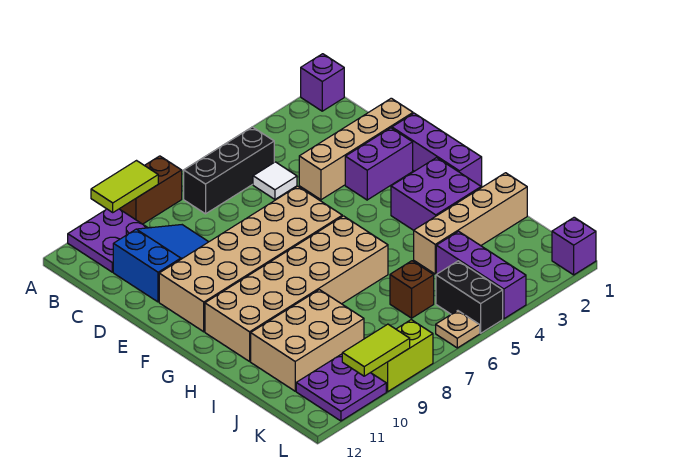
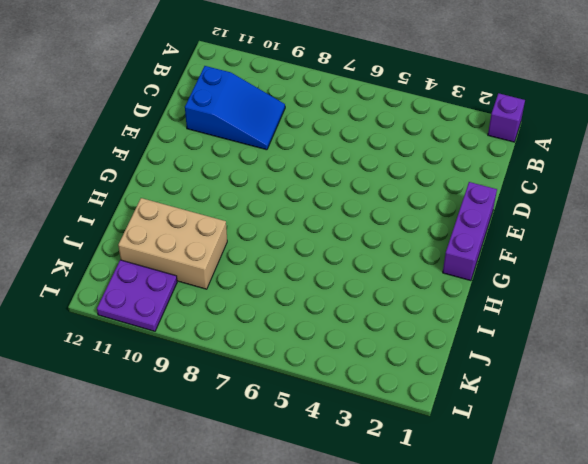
none -> brown 1x2 brick [120,156,182,224]
none -> purple 2x2 plate [68,209,148,272]
none -> black 1x3 brick [184,127,274,214]

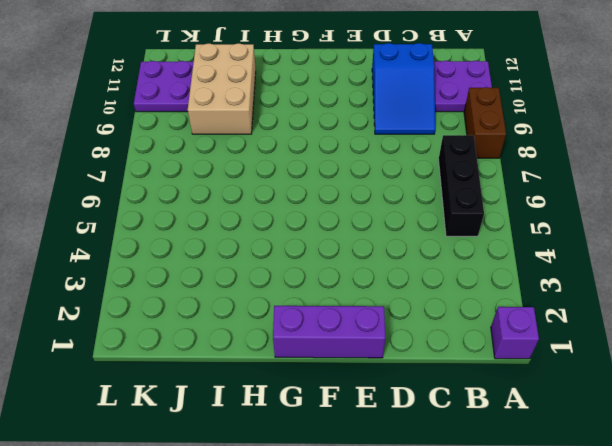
none -> white 1x1 tile [253,162,297,199]
none -> tan 1x4 brick [299,98,413,200]
none -> purple 1x2 brick [345,128,413,200]

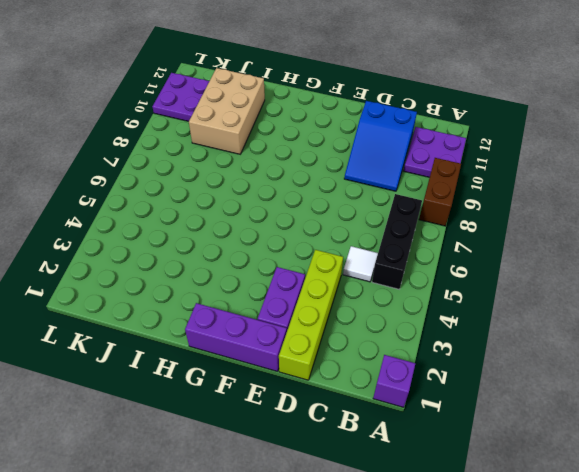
lime 1x4 brick [279,250,343,380] -> tan 1x4 brick [299,98,413,200]
none -> tan 2x6 brick [159,186,342,332]
none -> purple 2x2 brick [391,158,481,230]
none -> tan 2x6 brick [205,216,388,361]

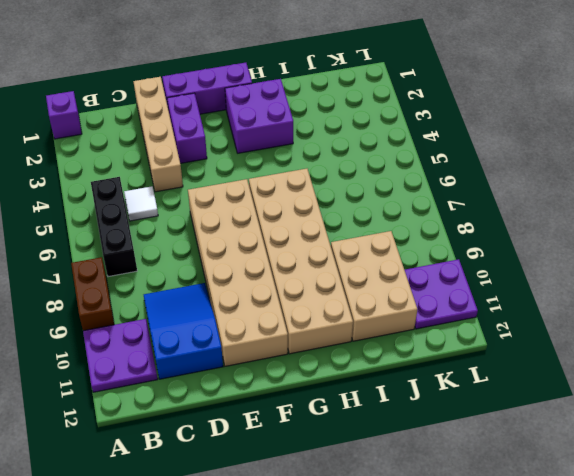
none -> tan 1x4 brick [414,173,527,274]
none -> purple 1x3 brick [436,231,526,319]
none -> brown 1x1 brick [390,261,434,318]

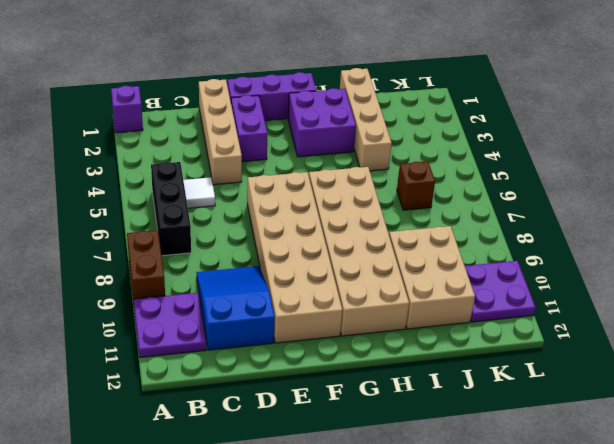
none -> purple 1x3 brick [436,231,526,319]
none -> black 1x2 brick [436,261,503,333]
none -> purple 1x1 brick [552,217,596,275]

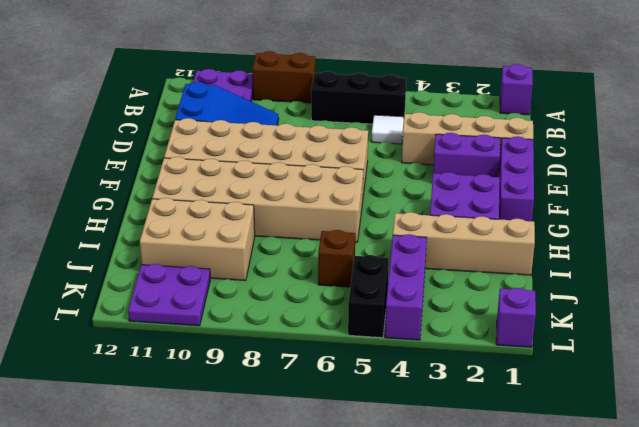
none -> tan 1x1 plate [436,311,480,348]
none -> lime 1x2 brick [371,320,433,392]
none -> lime 1x2 tile [91,161,158,212]

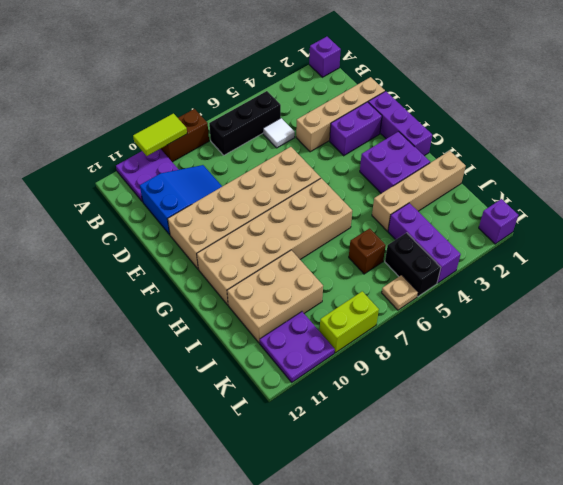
none -> lime 1x2 tile [342,324,410,376]

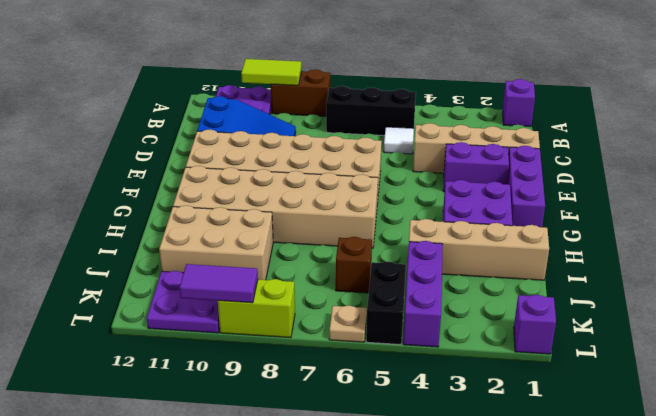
purple 1x2 tile [180,264,258,303] -> lime 1x2 tile [342,324,410,376]

